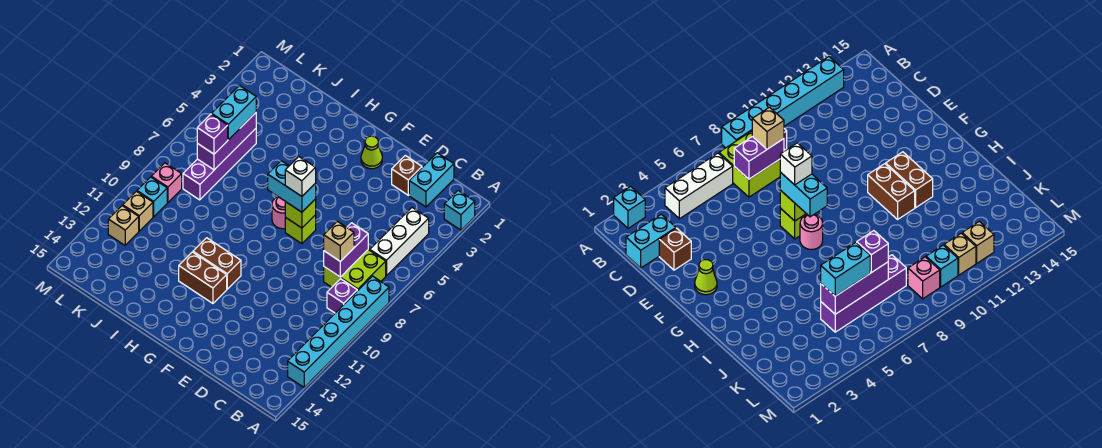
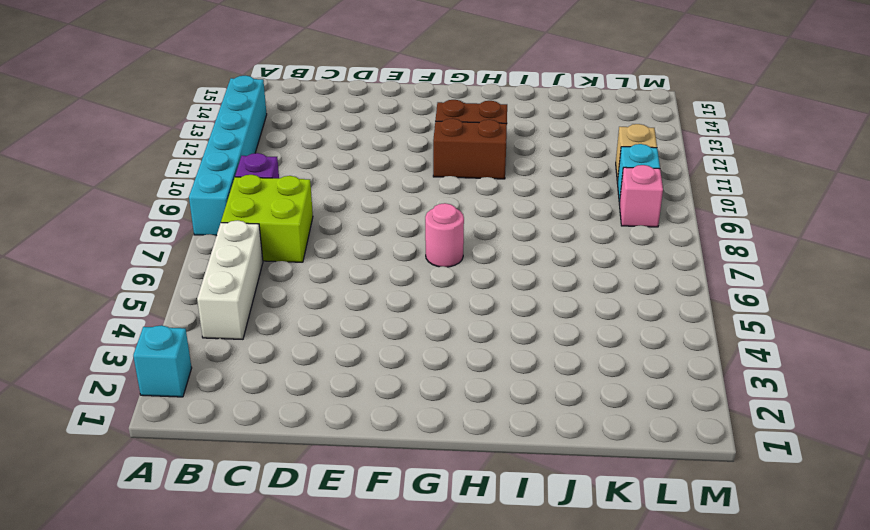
none -> cyan 1x2 brick [409,153,454,207]
none -> brown 1x1 brick [392,155,422,195]
none -> lime 1x1 cone [361,136,382,169]

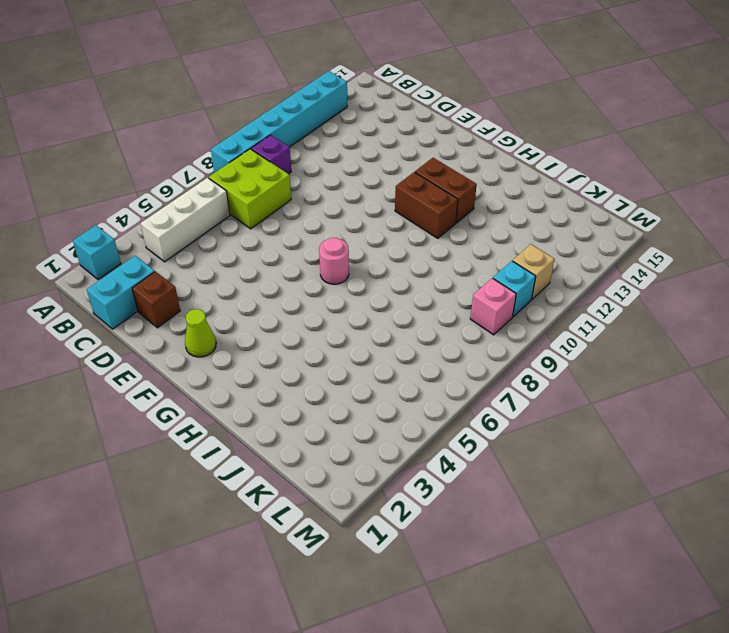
none -> lime 1x1 brick [285,215,316,244]
none -> purple 1x4 brick [183,129,256,200]
none -> tan 1x1 brick [108,206,139,245]

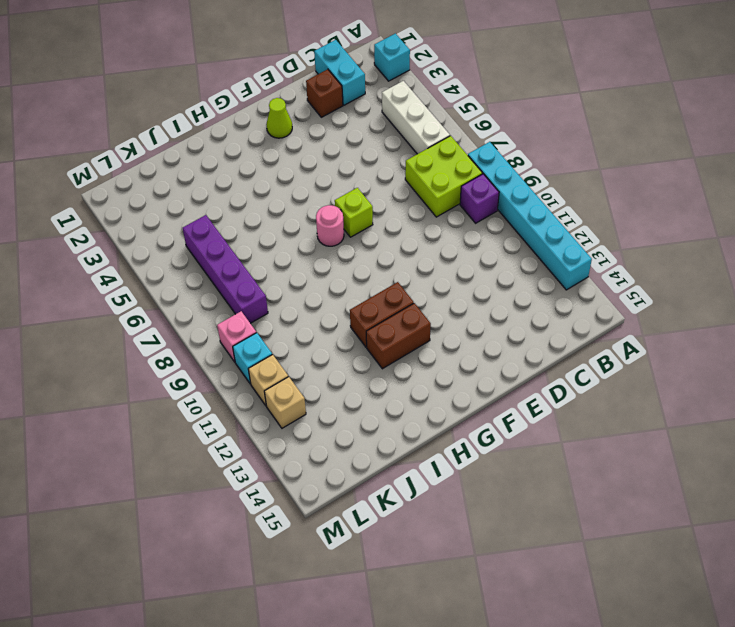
none -> purple 1x2 brick [324,223,368,277]
none -> lime 1x1 brick [285,199,316,228]
none -> purple 1x3 brick [197,113,256,170]

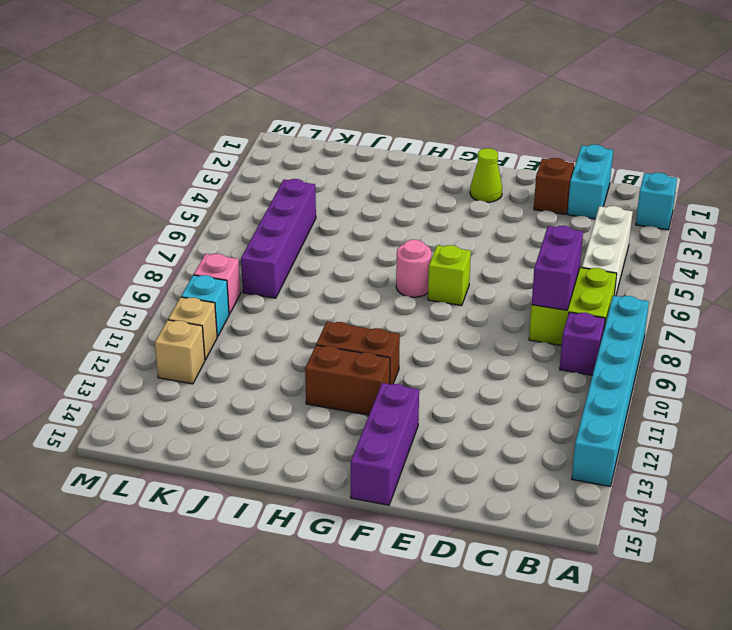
purple 1x3 brick [351,383,419,505] -> purple 1x3 brick moved to [197,113,256,170]
none -> lime 1x1 brick [285,199,316,228]
none -> tan 1x1 brick [324,221,354,261]
none -> cyan 1x2 brick [268,161,316,212]

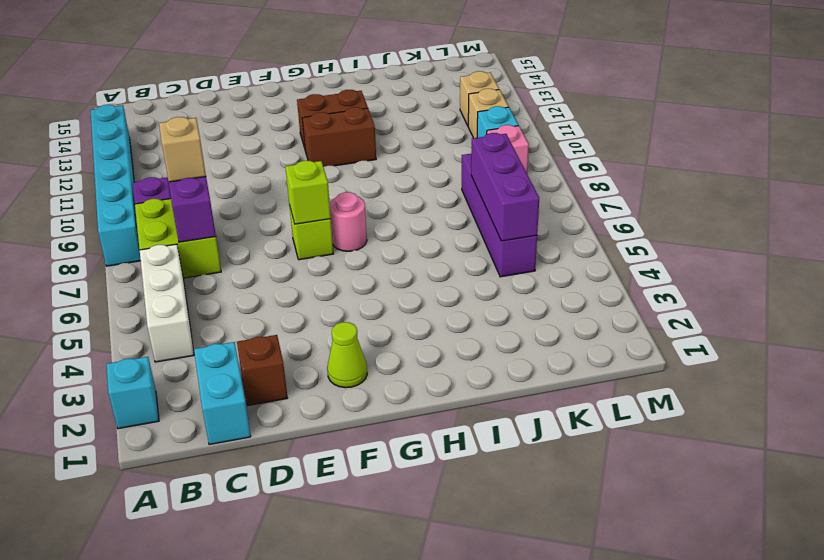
none -> cyan 1x2 brick [268,161,316,212]
none -> cyan 1x2 brick [212,86,256,140]
none -> purple 1x1 brick [197,114,228,154]

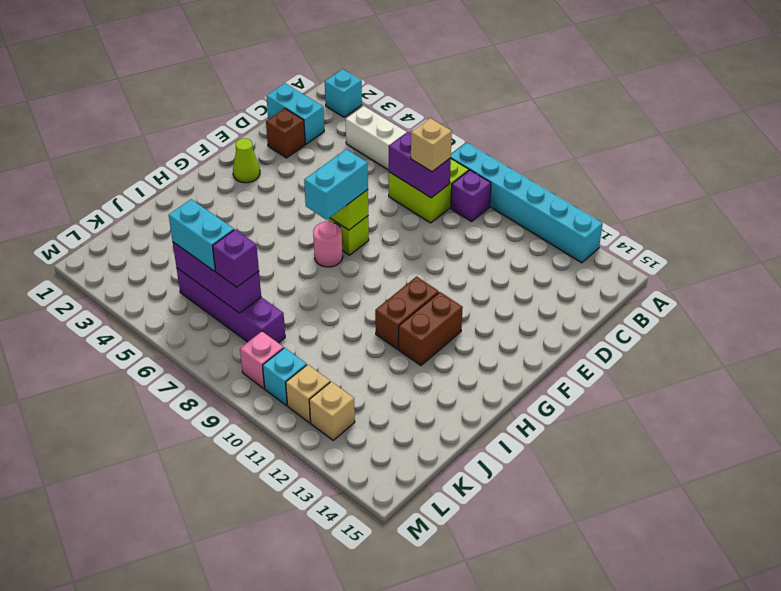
none -> white 1x1 brick [285,157,316,196]

